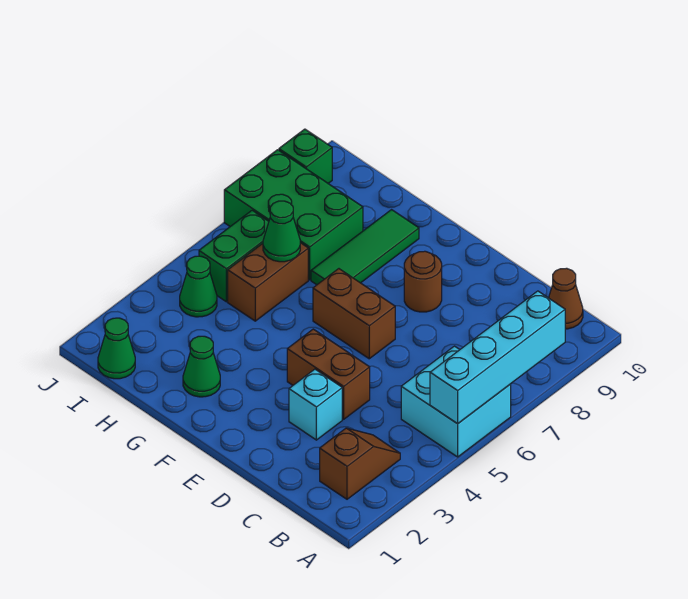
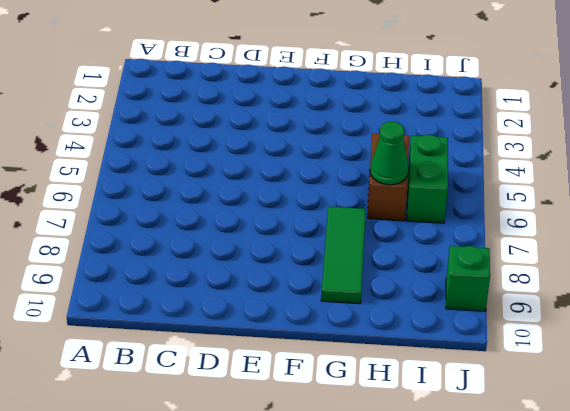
none -> cyan 2x2 brick [401,346,511,457]
none -> brown 1x2 slope [320,428,400,499]
none -> brown 1x1 cone [549,268,583,329]

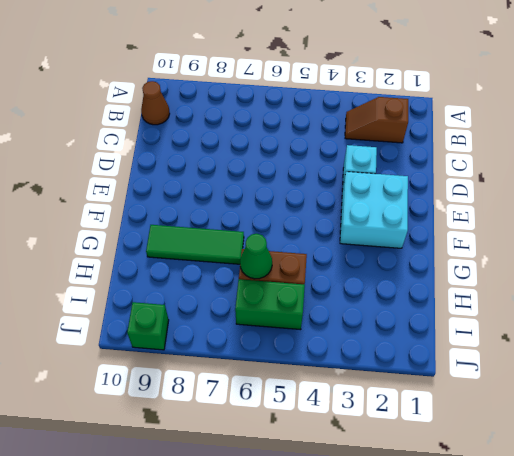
cyan 2x2 brick [340,172,408,248] -> cyan 2x2 brick moved to [401,346,511,457]
none -> brown 1x2 brick [287,329,370,419]
none -> brown 1x2 brick [313,269,395,359]
none -> brown 1x1 round brick [404,251,442,312]

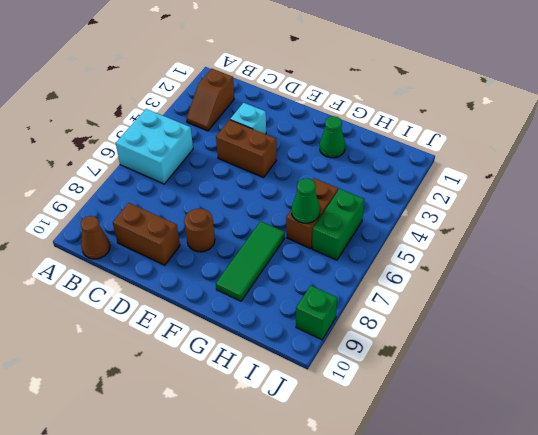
brown 1x2 brick [113,203,180,265] -> brown 1x2 brick moved to [313,269,395,359]
none -> green 2x3 brick [224,150,363,280]
none -> green 1x1 cone [98,318,135,379]
none -> green 1x1 cone [180,256,217,317]

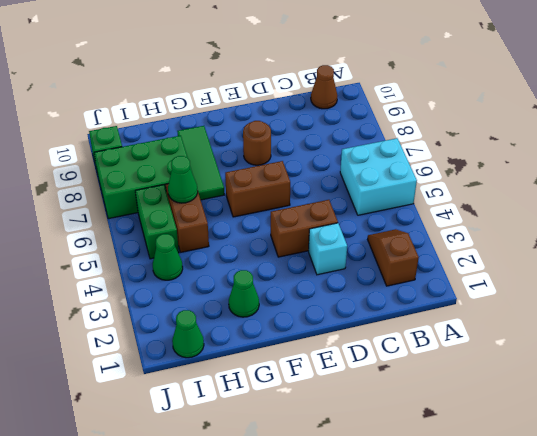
none -> cyan 1x4 brick [430,291,565,424]

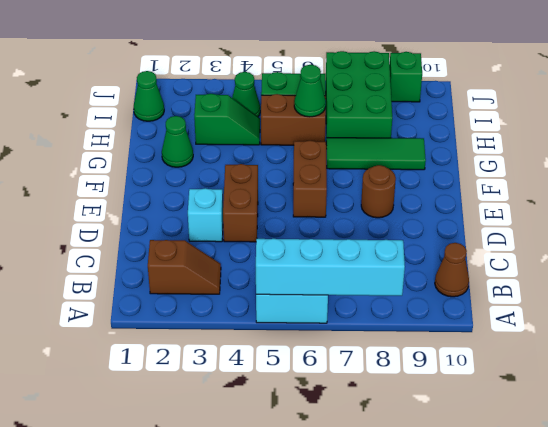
green 1x2 slope [194,94,260,145] -> none

